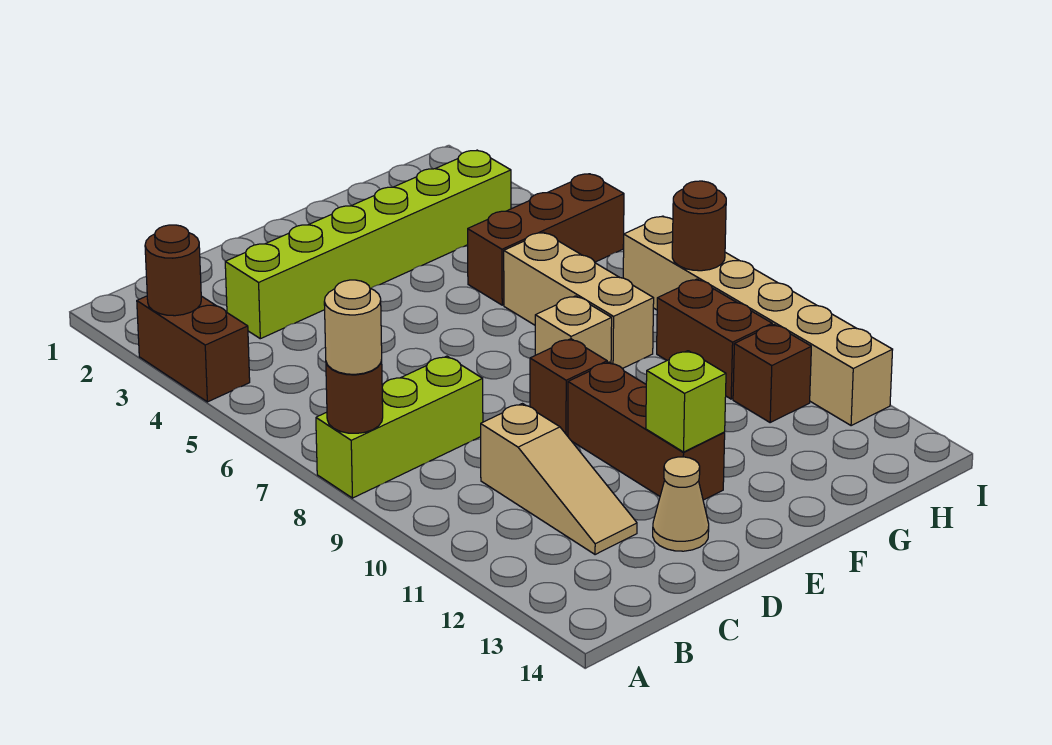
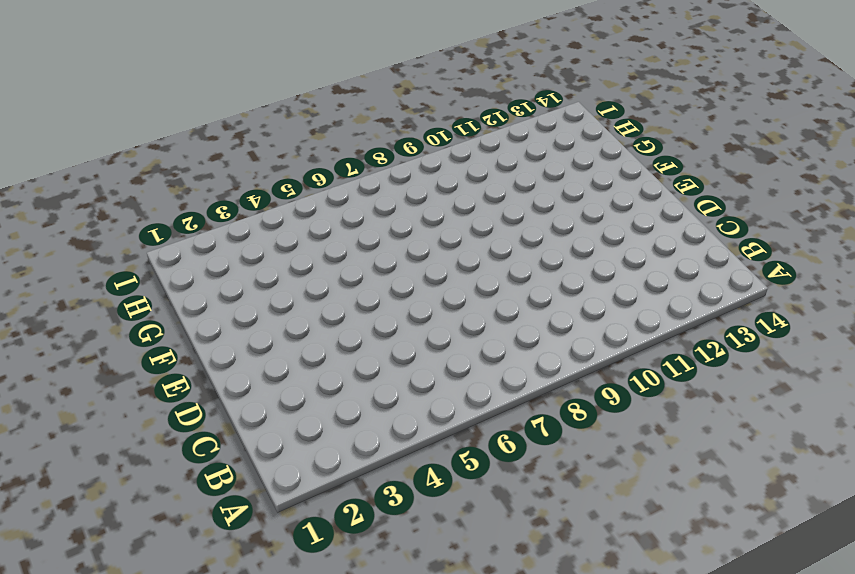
none -> brown 1x2 brick [137,296,250,402]
none -> lime 1x3 brick [316,356,483,498]
none -> lime 1x6 brick [225,150,511,339]

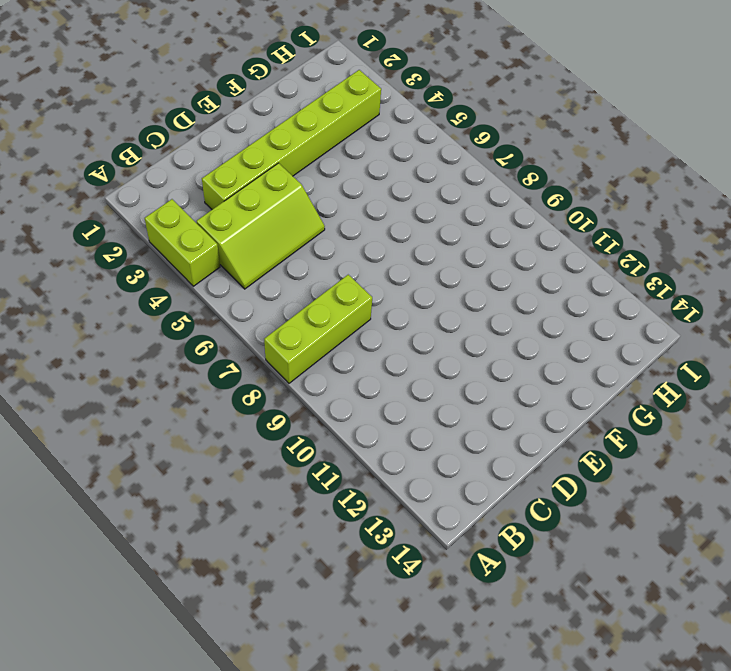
lime 1x2 brick [145,199,220,286] -> brown 1x2 brick [137,296,250,402]
lime 2x3 slope [197,163,325,289] -> none
none -> tan 1x3 slope [481,404,637,555]
none -> tan 1x1 cone [653,457,709,551]
none -> brown 1x1 brick [530,339,607,436]

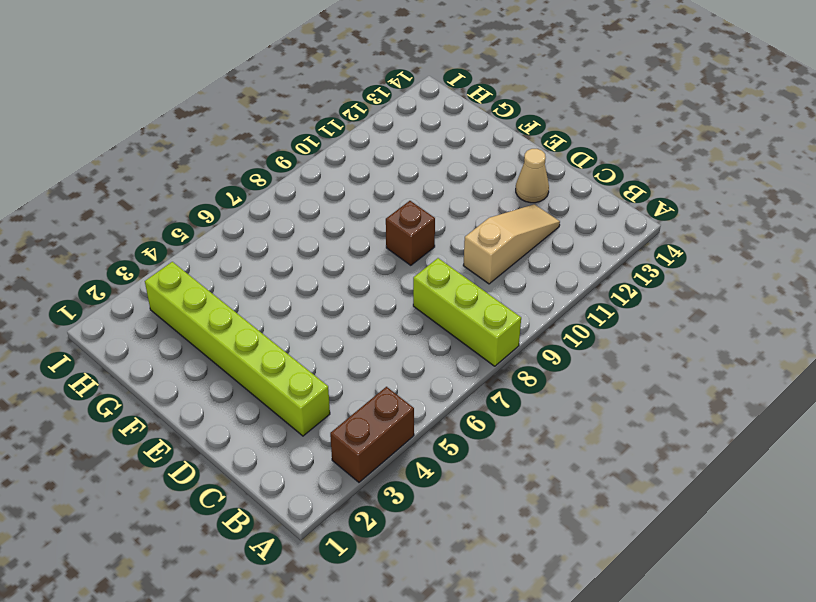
none -> brown 1x3 brick [568,362,725,500]
none -> tan 1x1 brick [535,296,612,363]
none -> brown 1x3 brick [468,174,624,305]

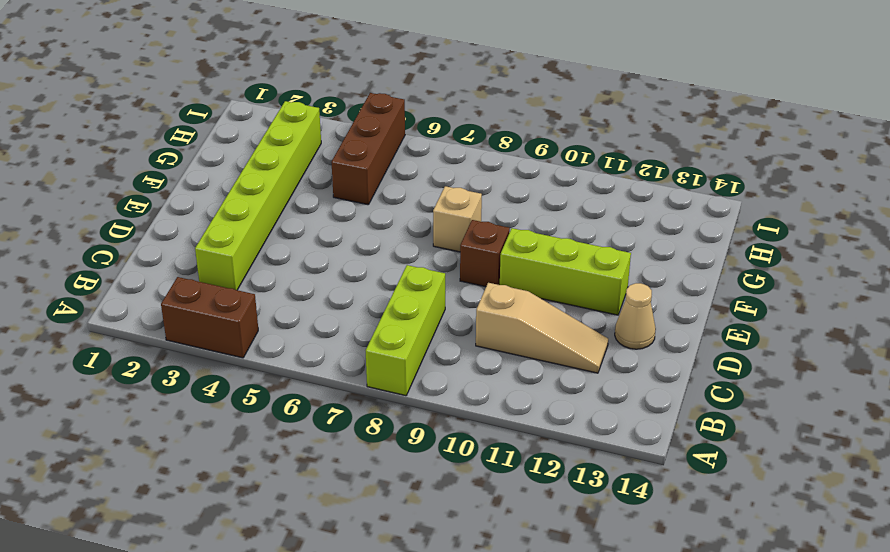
lime 1x3 brick [500,228,631,315] -> brown 1x3 brick [568,362,725,500]
none -> tan 1x3 brick [504,232,654,369]
none -> brown 1x2 brick [657,279,772,399]
none -> brown 1x1 brick [733,325,811,422]

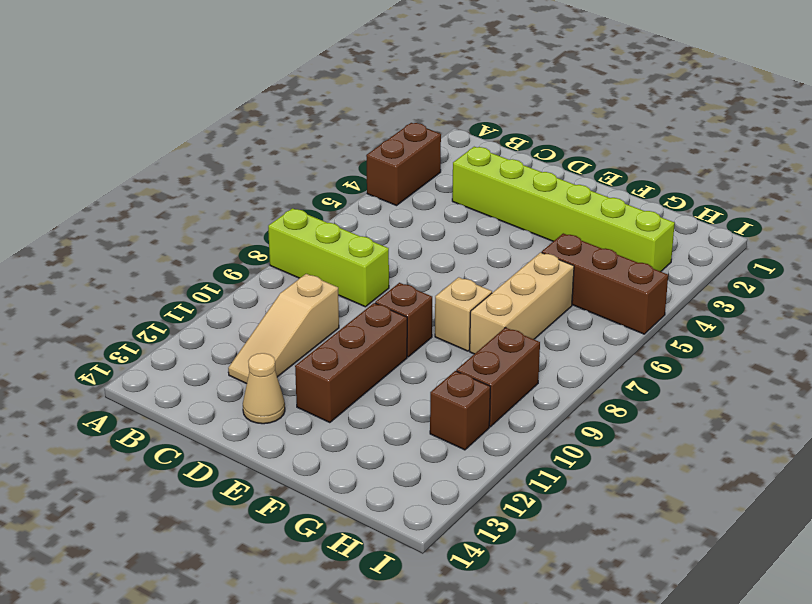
none -> tan 1x6 brick [623,216,893,426]
none -> brown 1x1 round brick [145,225,201,316]
none -> brown 1x1 round brick [326,360,383,433]

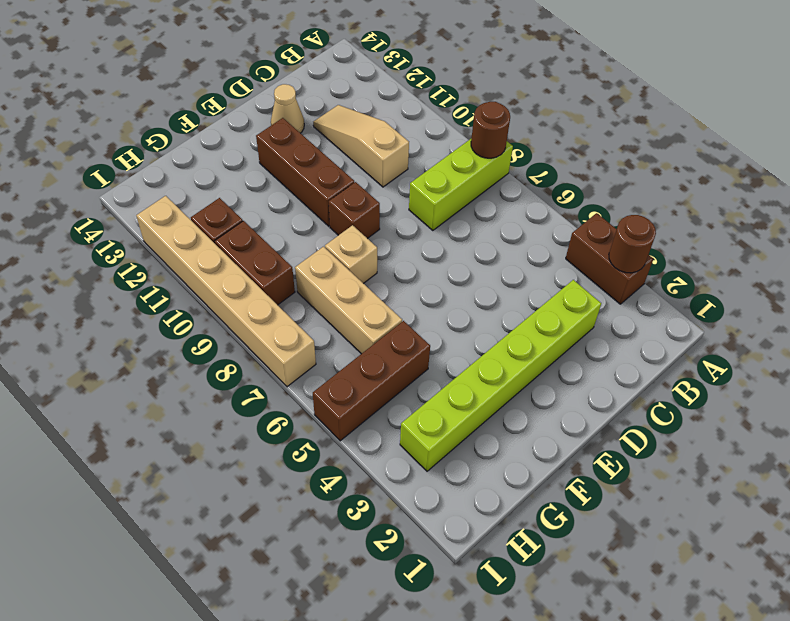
none -> lime 1x1 brick [646,351,726,452]
none -> brown 1x1 round brick [672,181,726,271]
none -> tan 1x1 round brick [324,280,382,374]

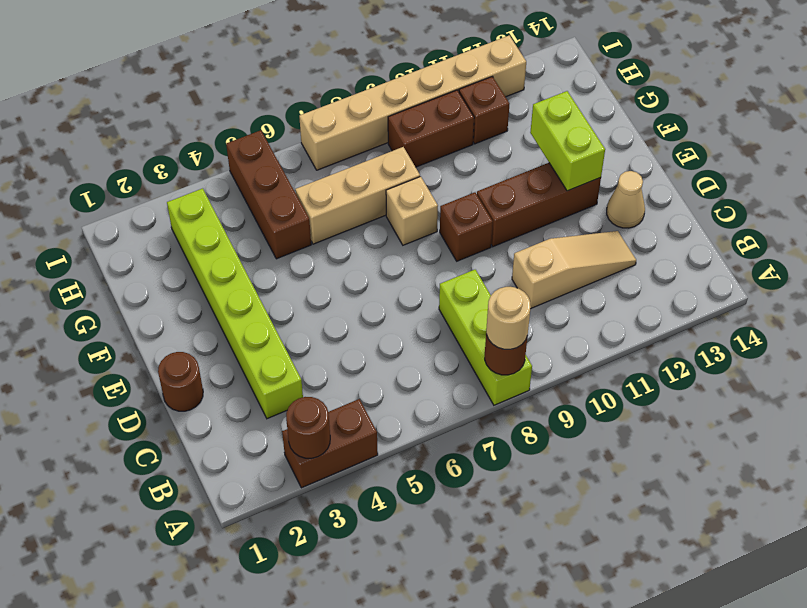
brown 1x1 round brick [158,352,203,411] -> brown 1x1 round brick moved to [672,181,726,271]
lime 1x2 brick [530,91,605,191] -> lime 1x1 brick [646,351,726,452]

